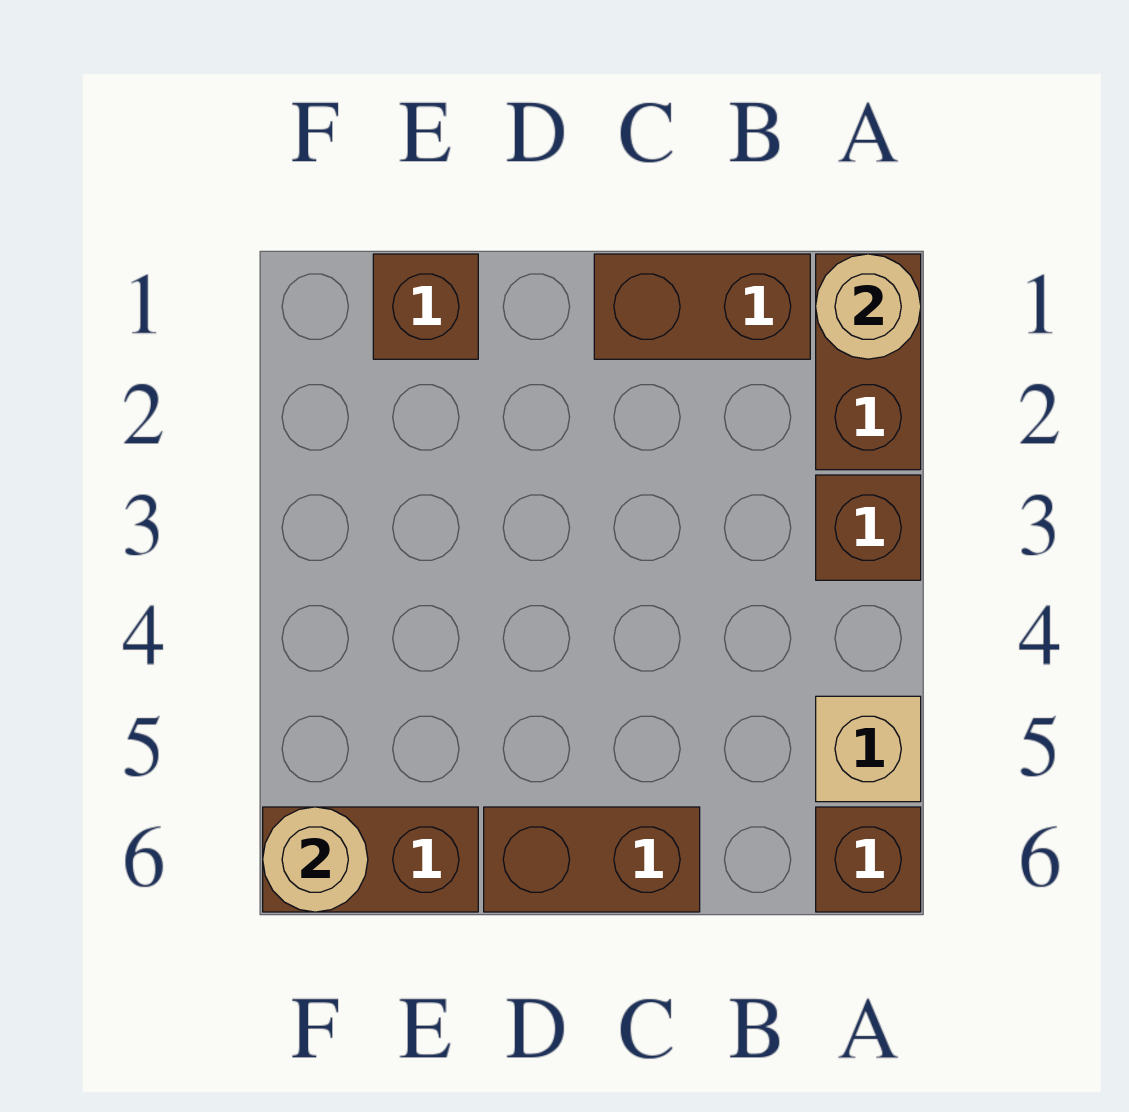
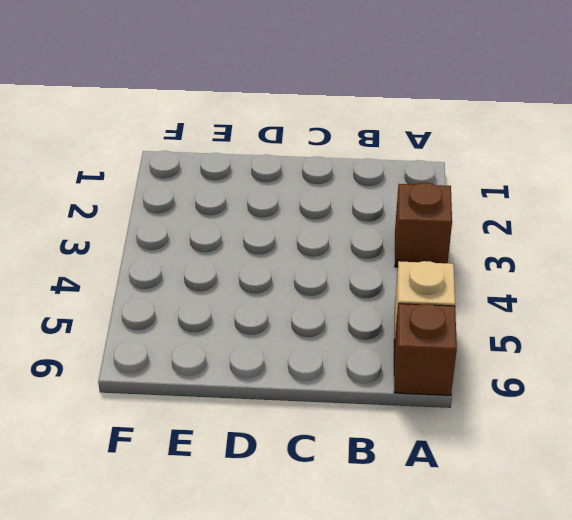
none -> brown 1x2 brick [816,254,921,470]
none -> brown 1x2 brick [594,254,810,359]

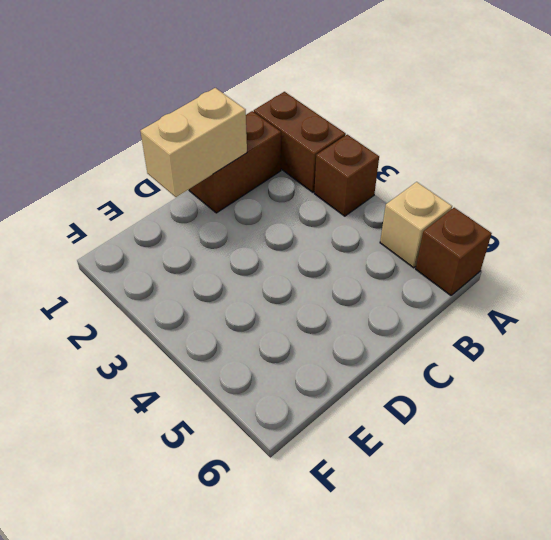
tan 1x2 brick [140,88,247,197] -> none
none -> brown 1x2 brick [484,807,700,912]
none -> brown 1x1 brick [373,254,478,359]

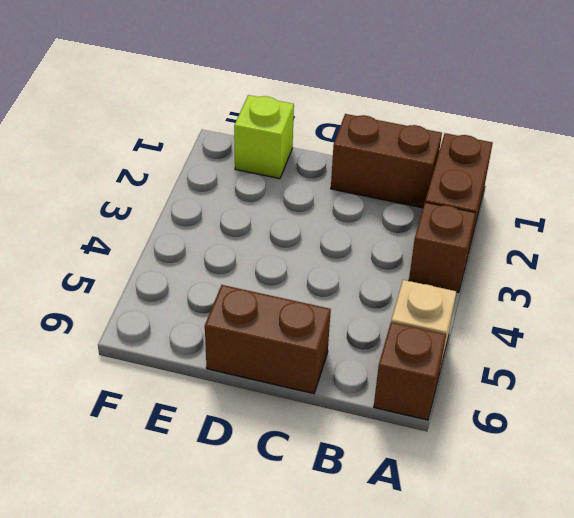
lime 1x1 brick [234,95,294,179] -> brown 1x1 brick [373,254,478,359]
none -> brown 1x2 brick [263,807,478,912]
none -> tan 1x1 round brick [816,254,921,359]

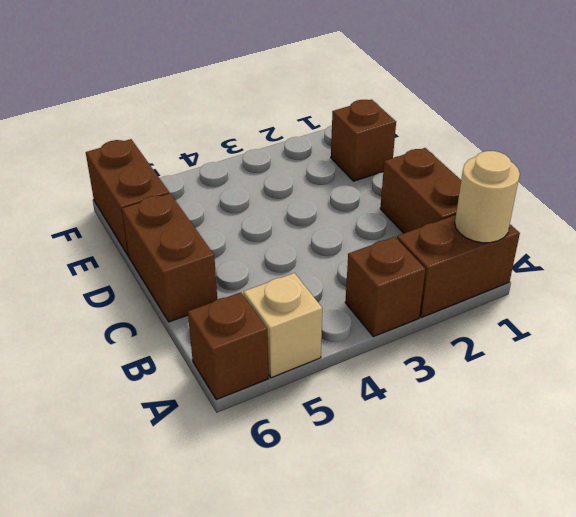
none -> tan 1x1 round brick [263,807,368,912]

